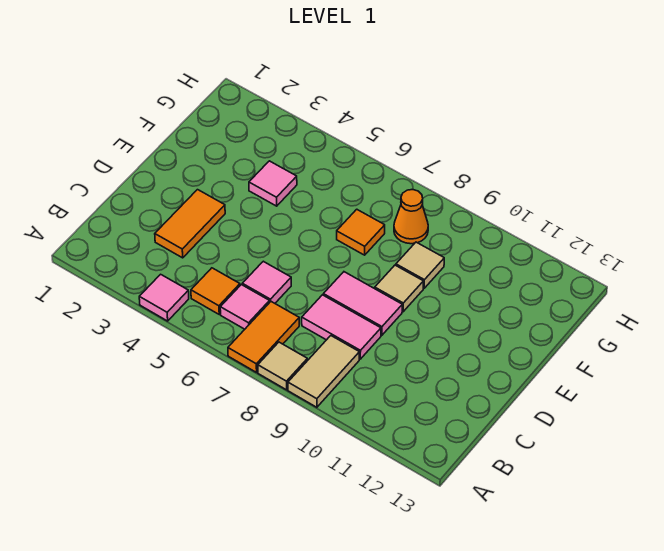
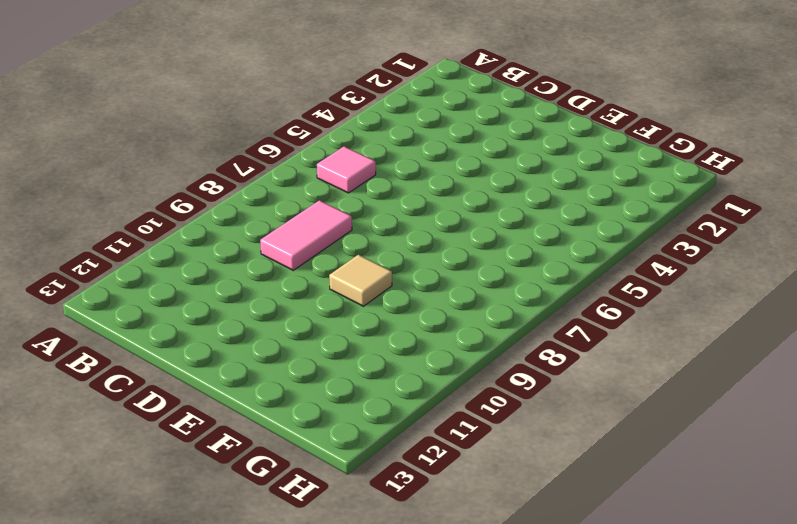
none -> pink 1x1 tile [139,274,189,321]
none -> orange 1x2 tile [228,302,299,372]
none -> tan 1x1 tile [258,342,307,390]

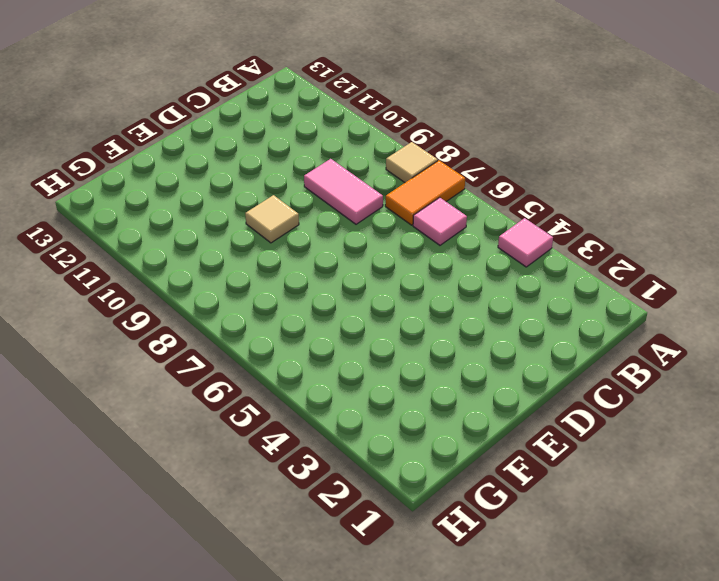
none -> tan 1x2 tile [288,336,359,407]
none -> orange 1x1 tile [191,268,240,314]
none -> orange 1x2 tile [155,190,225,258]

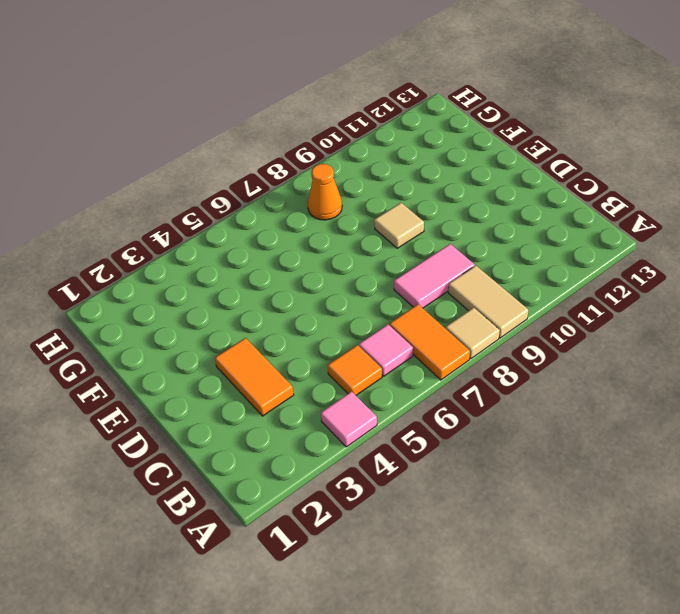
none -> pink 1x1 tile [242,261,291,303]
none -> pink 1x2 tile [323,272,402,335]
none -> pink 1x1 tile [249,161,297,206]

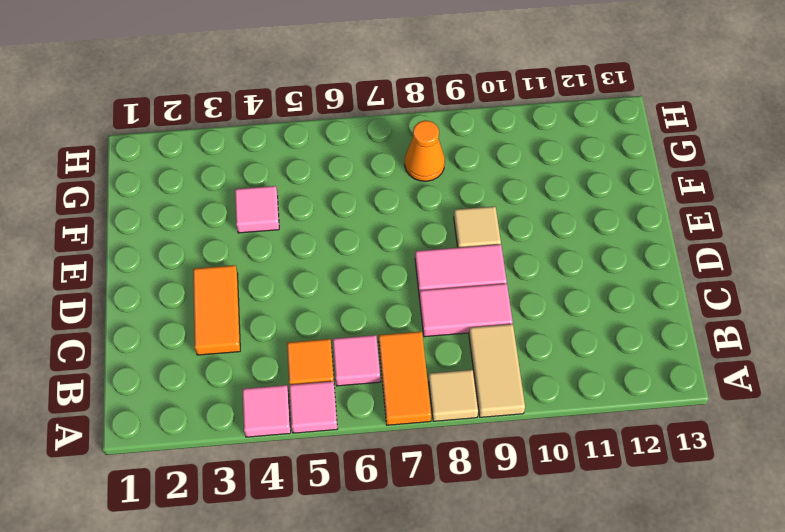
pink 1x1 tile [289,381,337,433] -> pink 1x1 tile moved to [242,261,291,303]
none -> orange 1x1 tile [337,209,385,255]
none -> tan 1x1 tile [396,242,444,288]

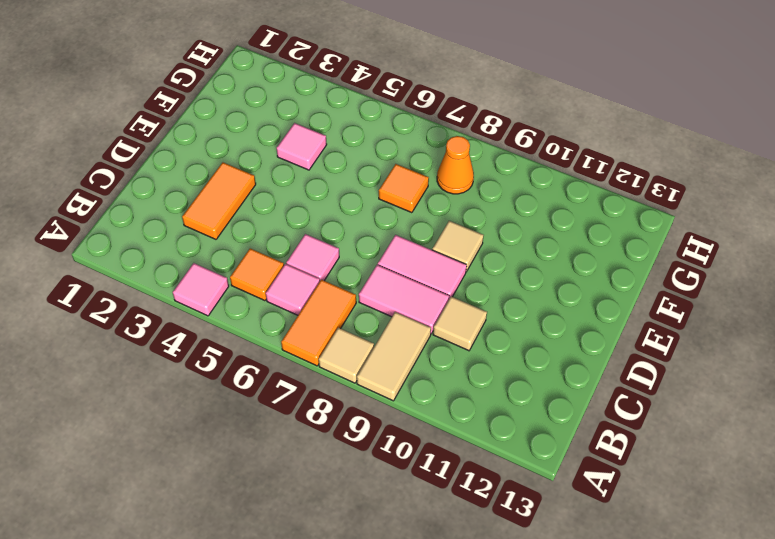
tan 1x1 tile [433,297,487,351] -> tan 1x1 tile moved to [396,242,444,288]

